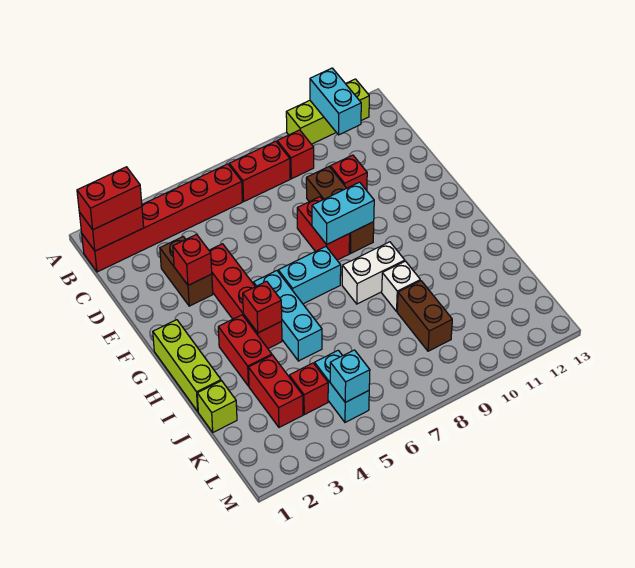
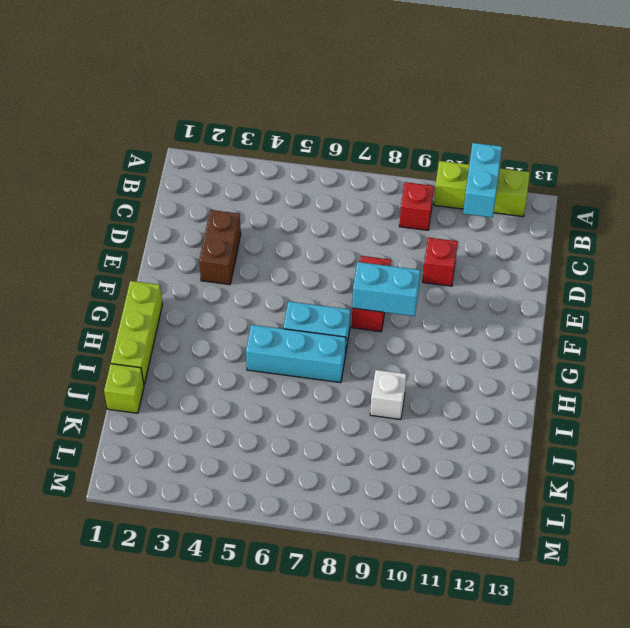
cyan 1x3 brick [246,325,346,383] -> cyan 1x3 brick turned to [253,271,322,361]
none -> red 1x6 brick [82,164,242,272]
none -> red 1x2 brick [229,141,290,201]
none -> brown 1x3 brick [306,167,374,254]

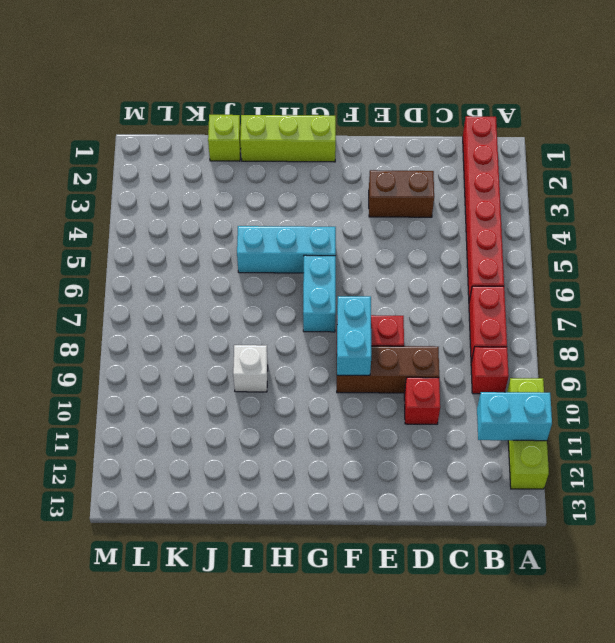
none -> red 1x4 brick [209,244,282,349]
none -> red 1x2 brick [218,315,272,386]
none -> white 1x2 brick [342,242,405,304]

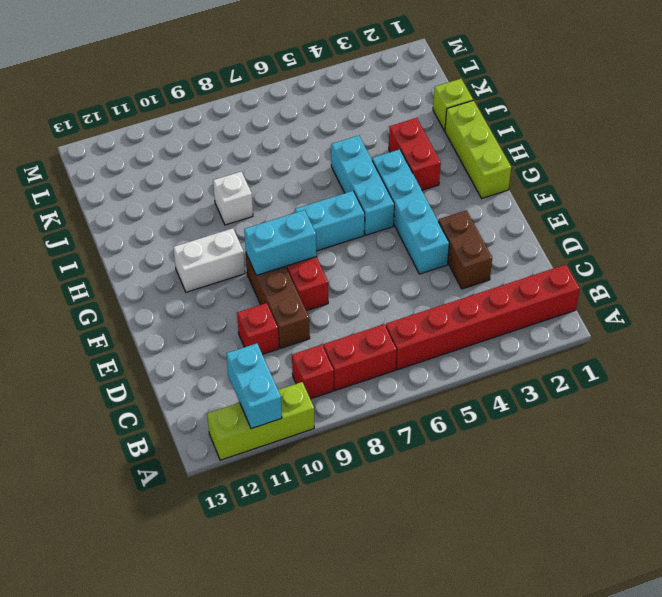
cyan 1x4 brick [372,149,449,274] -> red 1x4 brick [209,244,282,349]
white 1x2 brick [173,228,245,292] -> white 1x2 brick moved to [342,242,405,304]
none -> red 1x2 brick [249,355,303,427]
none -> brown 1x2 brick [397,281,452,351]
none -> red 1x1 brick [289,363,328,415]

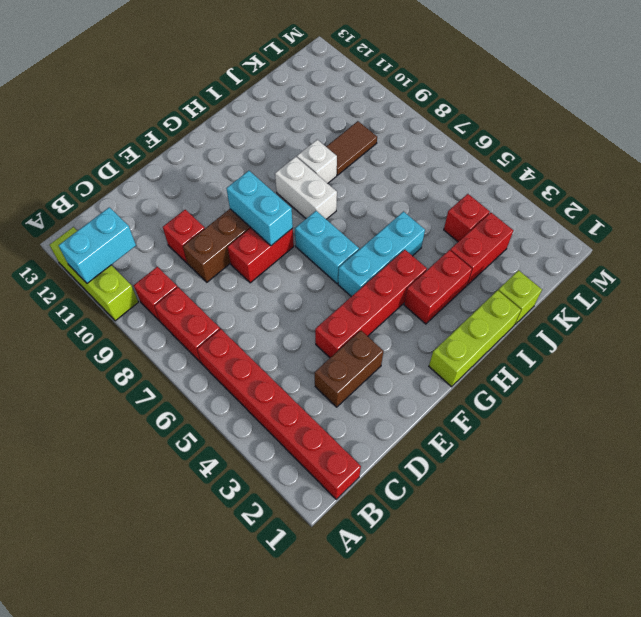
brown 1x2 tile [326,121,377,175] -> brown 1x2 brick [397,281,452,351]
none -> cyan 1x2 brick [315,350,369,422]
none -> red 1x2 brick [79,207,144,251]
none -> red 1x1 brick [173,234,212,285]

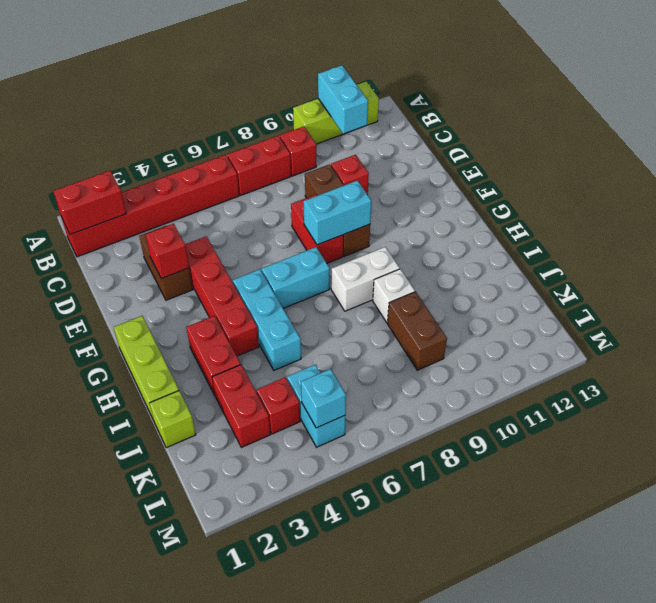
none -> red 1x1 brick [243,281,282,333]
none -> red 1x2 brick [77,167,142,230]

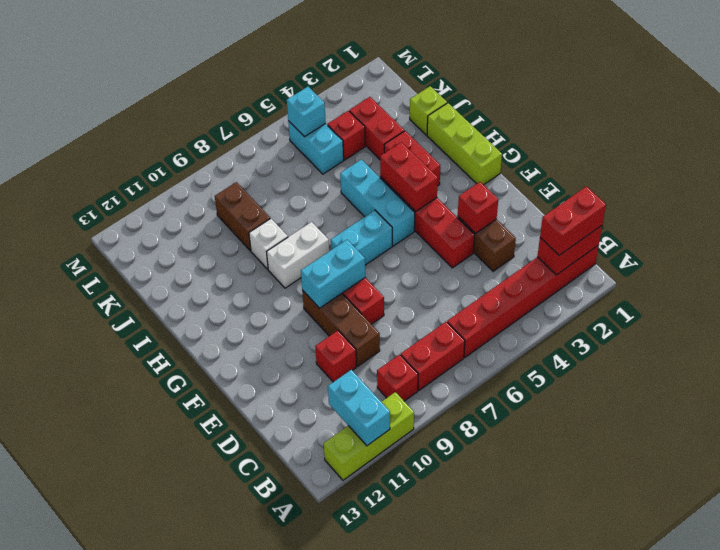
red 1x2 brick [380,142,438,211] -> red 1x1 brick [243,281,282,333]

